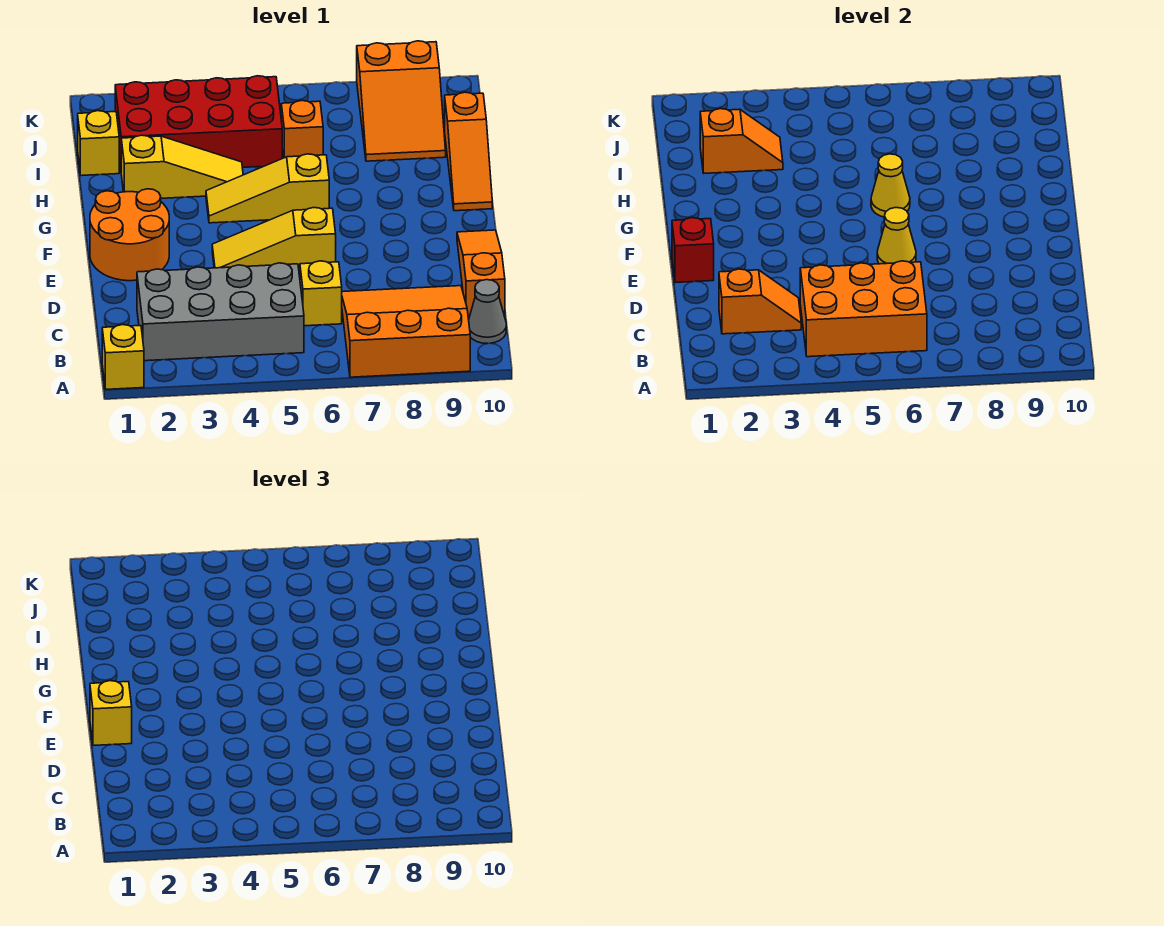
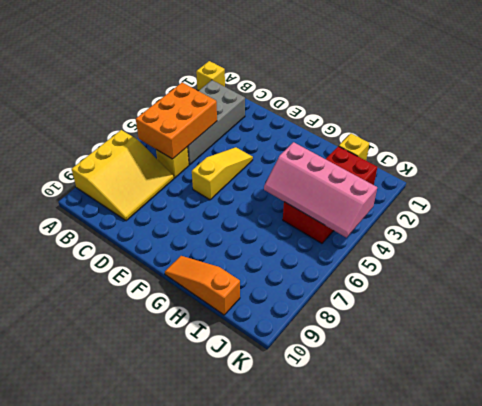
yellow 3x3 slope [72,130,174,221] -> orange 3x3 slope [342,286,470,377]
pink 2x4 slope [264,142,377,238] -> none
none -> grey 1x1 cone [469,280,506,344]
none -> orange 1x3 slope [457,230,505,318]
none -> orange 2x2 round brick [90,189,169,281]

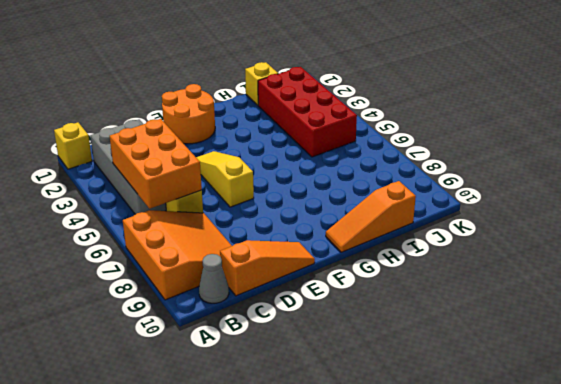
none -> yellow 1x3 slope [206,154,329,223]
none -> yellow 1x3 slope [121,135,243,198]
none -> orange 1x1 brick [281,101,323,158]

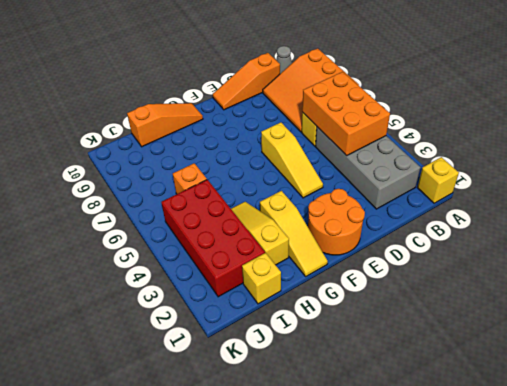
yellow 1x3 slope [260,191,328,276] -> yellow 1x3 slope moved to [206,154,329,223]
none -> orange 2x3 slope [357,41,446,161]
none -> orange 1x2 slope [719,269,801,334]
none -> red 1x1 brick [672,218,714,283]

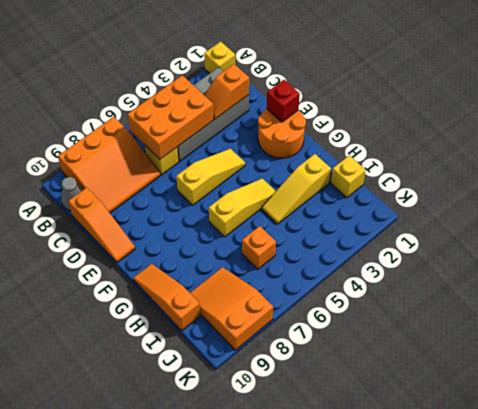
none -> red 2x4 brick [115,76,282,168]
none -> yellow 1x1 cone [877,208,916,264]
none -> yellow 1x1 cone [871,154,910,217]

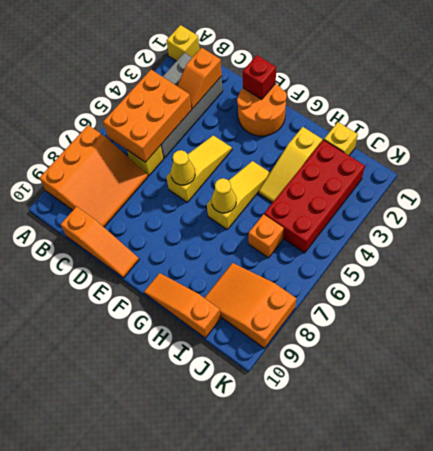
none -> grey 1x1 cone [469,280,506,344]
none -> orange 1x2 slope [700,109,783,173]
none -> yellow 1x1 brick [90,681,132,746]

